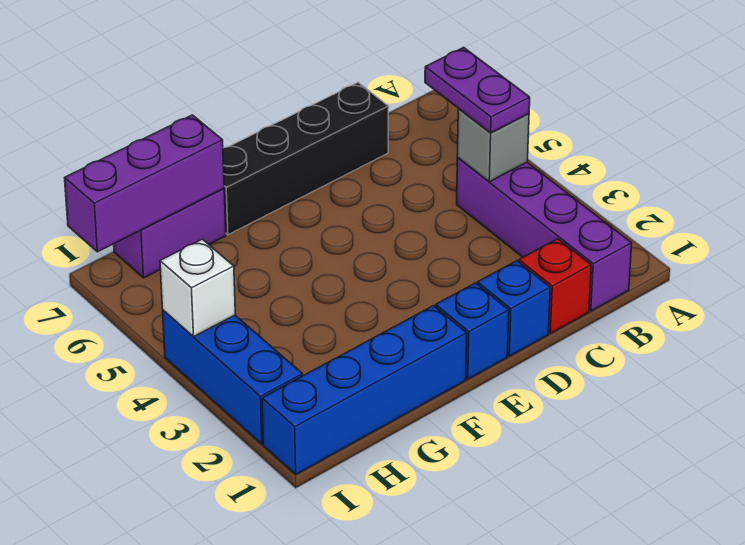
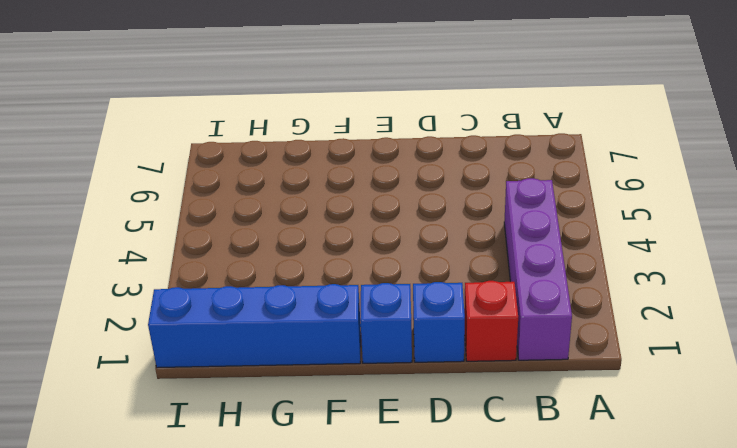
none -> black 1x4 brick [223,83,389,235]
none -> purple 1x2 brick [114,189,226,278]
none -> blue 1x3 brick [163,310,303,444]

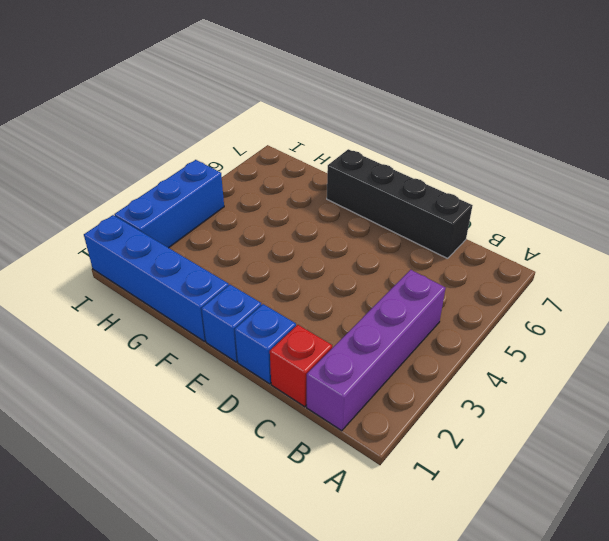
none -> purple 1x2 brick [114,189,226,278]
none -> grey 1x1 brick [457,109,529,182]
none -> purple 1x3 brick [65,115,224,252]

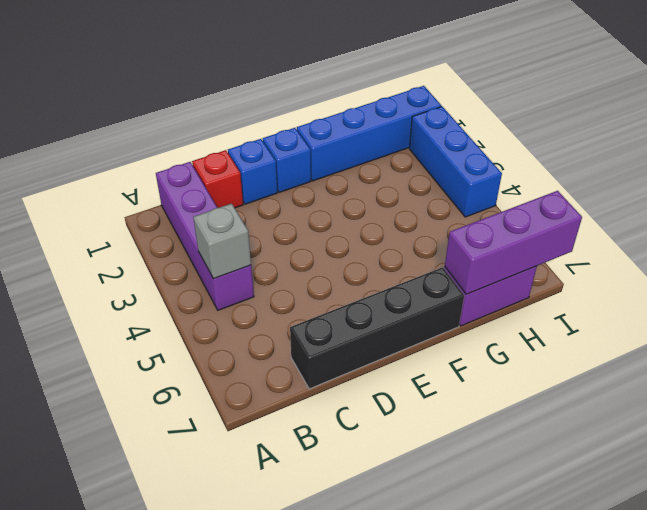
none -> white 1x1 brick [160,239,235,337]
none -> purple 1x2 plate [425,47,530,133]

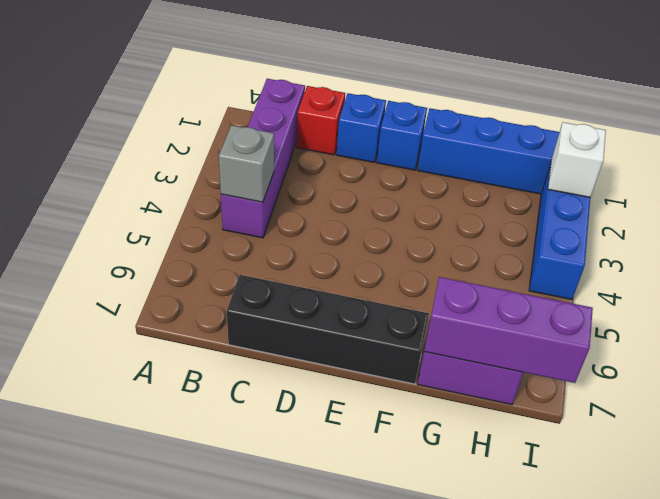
white 1x1 brick [548,122,606,197] -> white 1x1 brick moved to [160,239,235,337]
none -> purple 1x2 plate [425,47,530,133]

